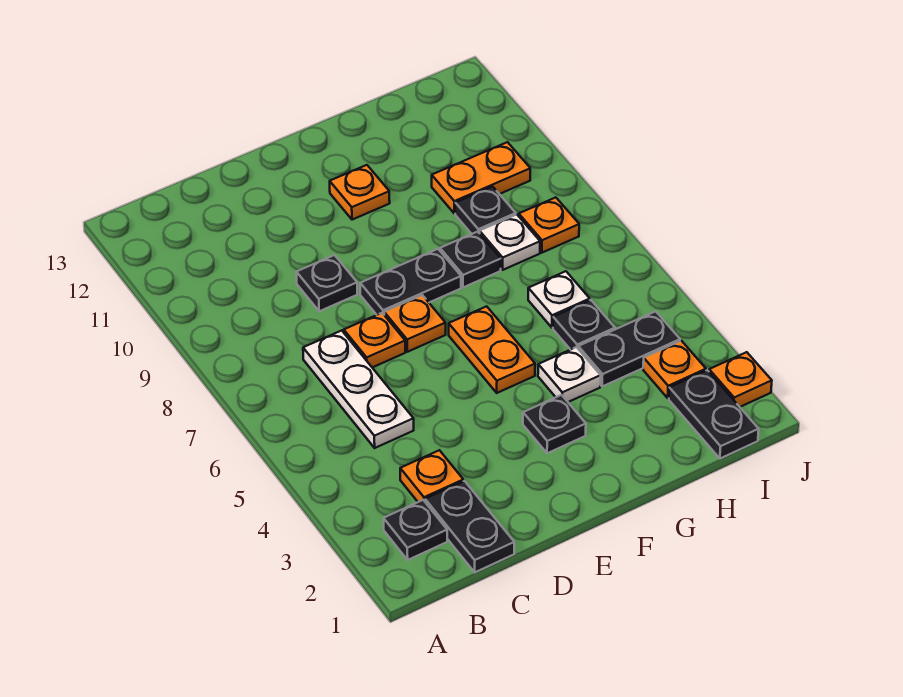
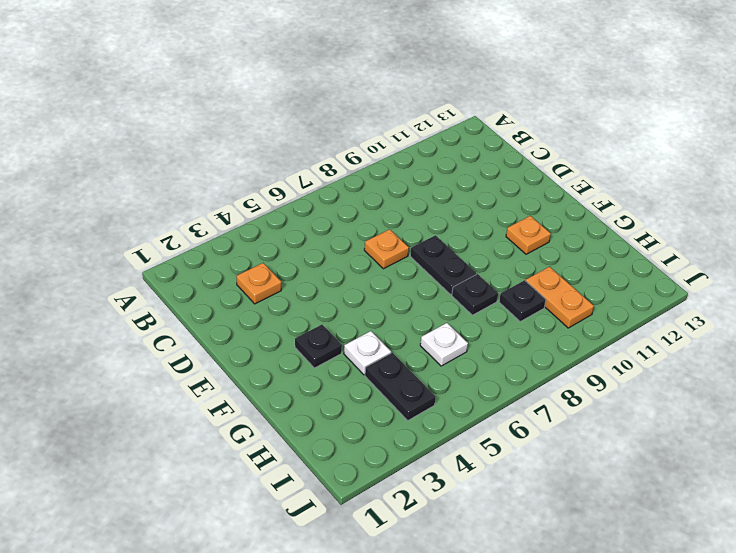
none -> black 1x1 plate [384,500,447,560]
none -> black 1x2 plate [425,481,514,572]
none -> white 1x3 plate [303,331,414,448]

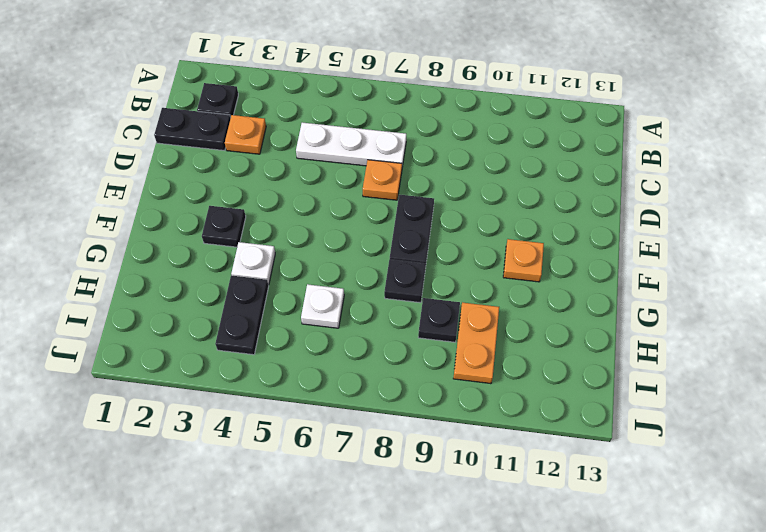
none -> black 1x1 plate [296,255,357,311]
none -> orange 1x1 plate [384,295,446,352]
none -> orange 1x2 plate [449,306,535,393]

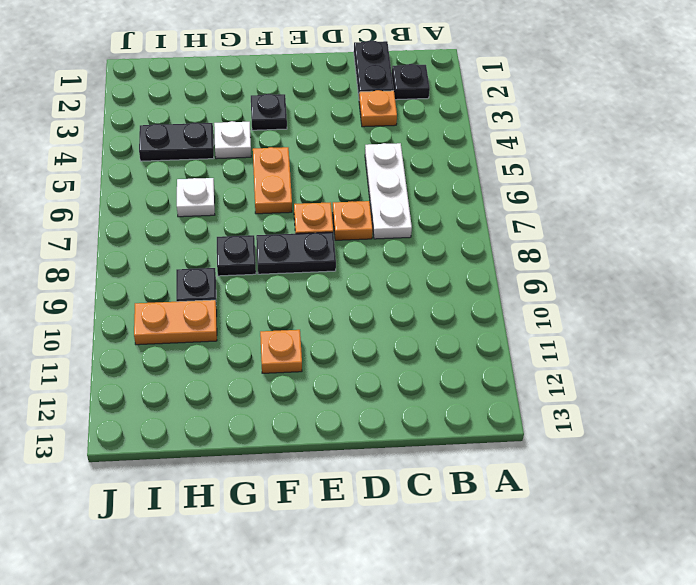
none -> black 1x1 plate [296,255,357,311]
none -> black 1x1 plate [553,300,615,350]
none -> white 1x1 plate [480,215,540,270]

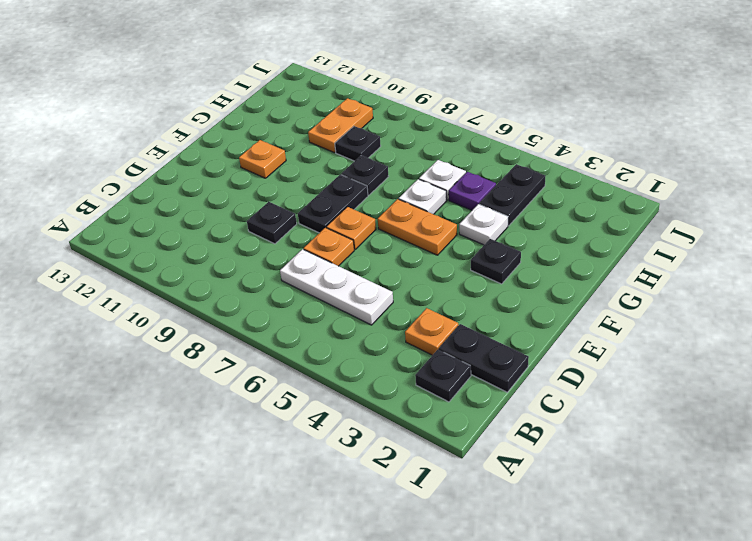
white 1x1 plate [399,179,447,214] -> white 1x1 plate moved to [480,215,540,270]
purple 1x1 plate [449,172,496,210] -> black 1x1 plate [553,300,615,350]
none -> black 1x2 plate [669,370,759,458]
none -> orange 1x1 plate [643,341,706,398]
none -> orange 1x1 plate [519,197,579,253]

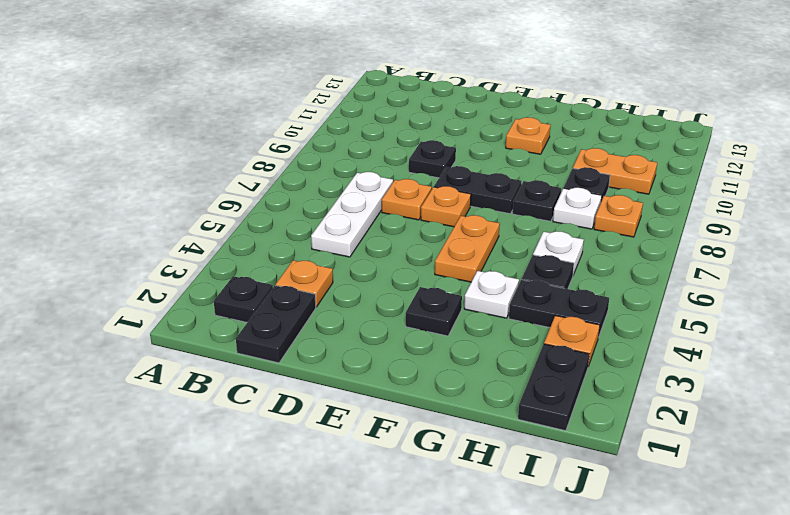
none -> orange 1x1 plate [709,352,772,407]

